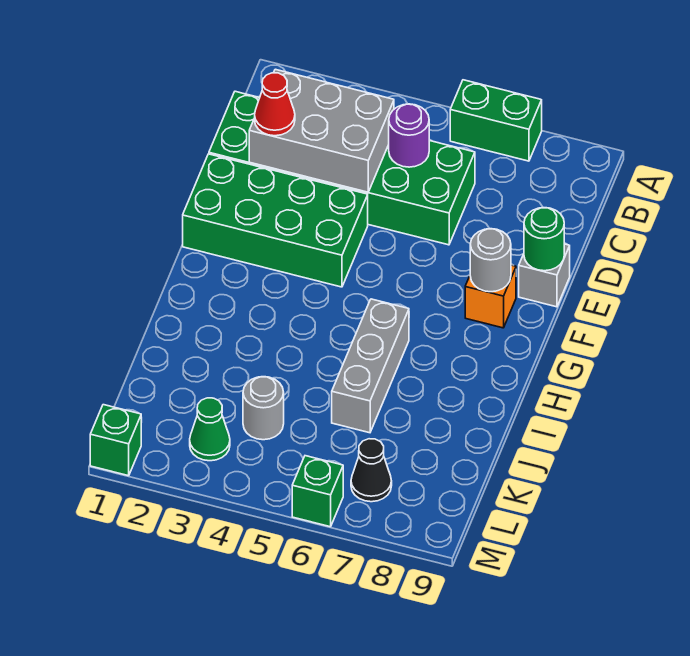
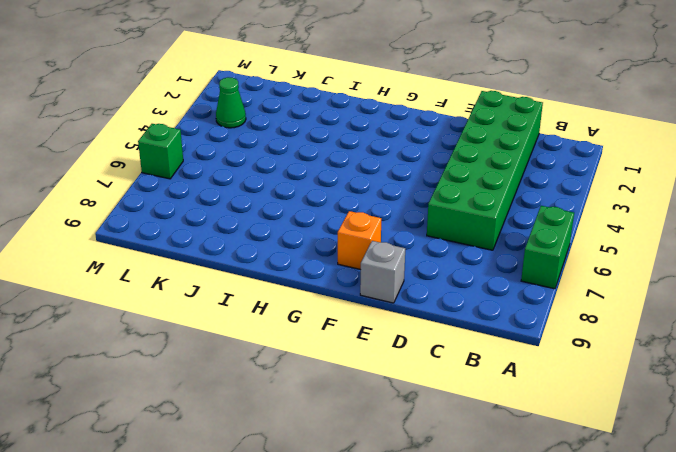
none -> green 2x4 brick [183,154,368,287]
none -> grey 1x3 brick [332,299,409,433]
none -> grey 1x1 round brick [243,377,284,440]

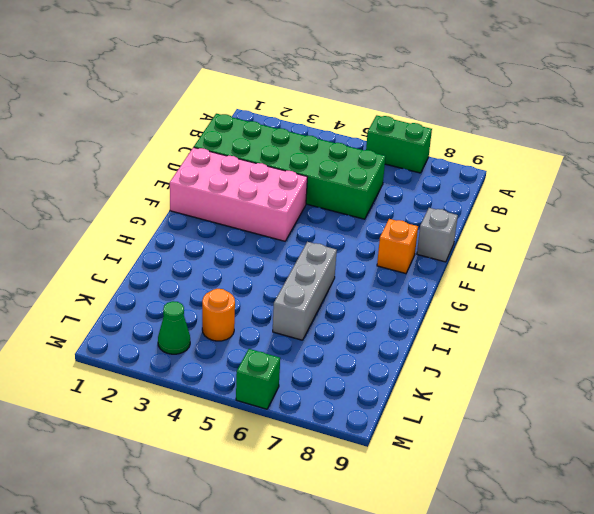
pink 2x4 brick [170,147,307,241] -> green 2x4 brick [183,154,368,287]
orange 1x1 round brick [202,289,235,341] -> grey 1x1 round brick [243,377,284,440]
none -> black 1x1 cone [351,439,392,502]
none -> green 1x1 brick [90,405,141,476]
none -> grey 2x3 brick [249,69,394,192]

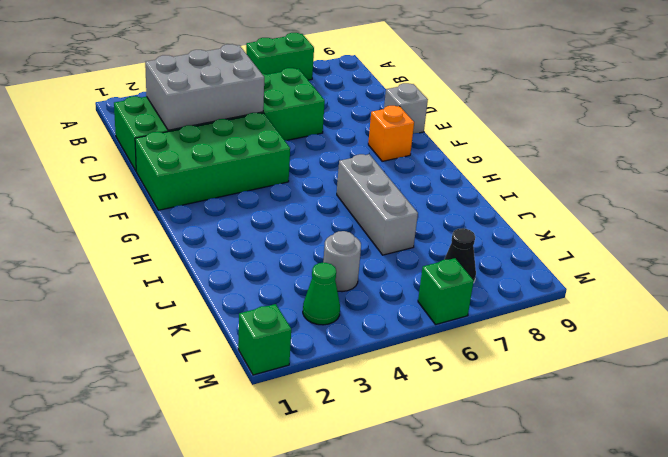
none -> purple 1x1 round brick [389,104,429,167]
none -> green 1x1 round brick [524,208,564,271]
none -> grey 1x1 round brick [470,229,511,292]

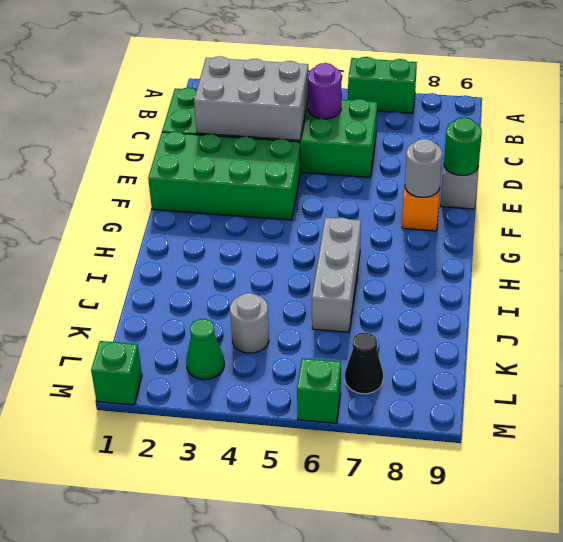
none -> red 1x1 cone [255,73,295,136]

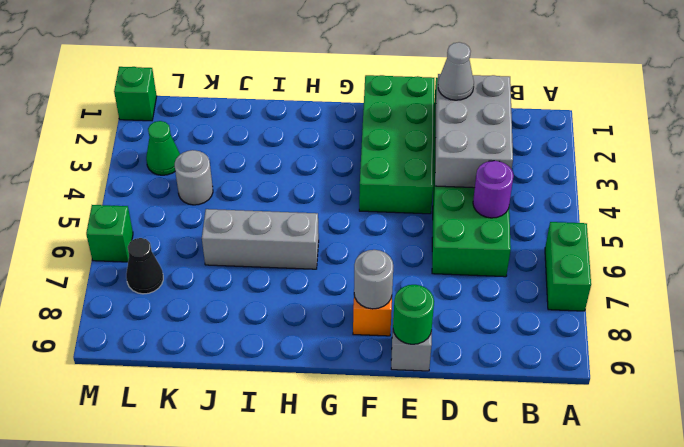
grey 1x1 cone [438,42,474,100] -> red 1x1 cone [255,73,295,136]

